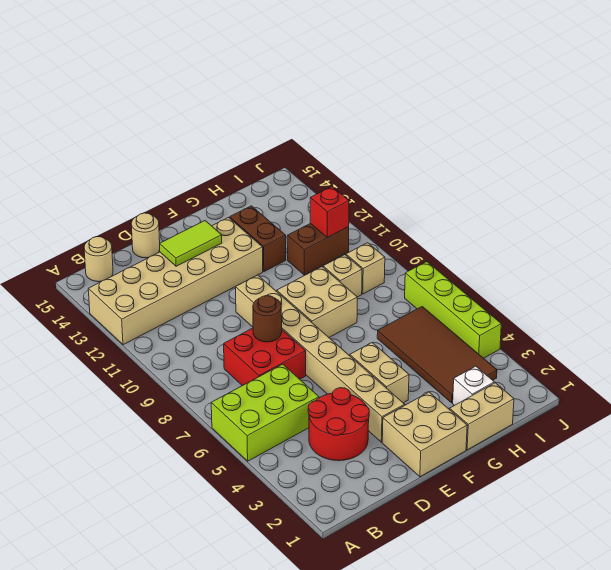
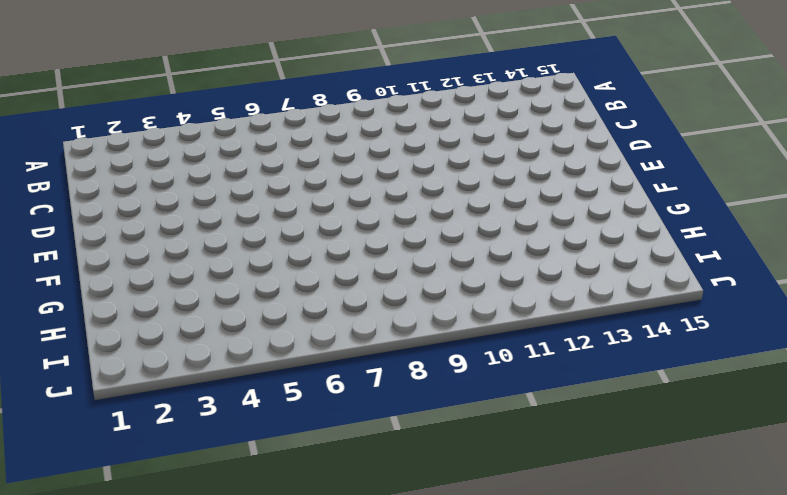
none -> lime 2x3 brick [211,364,319,461]
none -> tan 2x6 brick [88,217,263,345]
none -> tan 1x1 round brick [84,237,113,282]

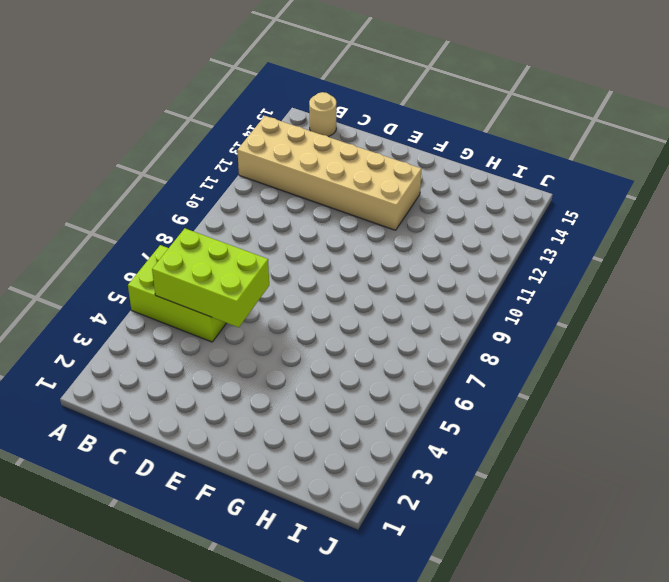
lime 2x3 brick [152,229,269,327] -> none
none -> red 2x2 round brick [308,388,369,461]
none -> red 2x2 brick [224,328,306,386]
none -> tan 1x1 round brick [131,213,160,258]

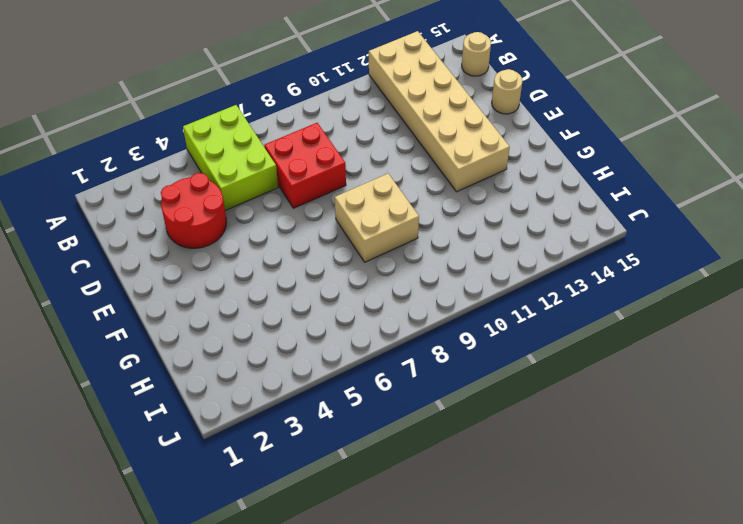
none -> tan 2x2 brick [382,392,467,477]
none -> tan 1x8 brick [236,275,405,442]
none -> tan 1x2 brick [349,343,409,403]

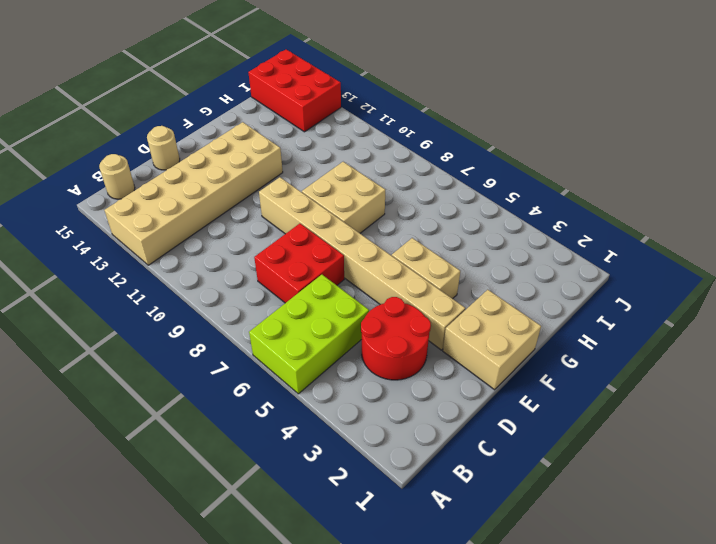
red 2x3 brick [248,49,341,132] -> none
none -> tan 1x2 brick [450,383,514,450]
none -> brown 1x2 brick [230,206,286,272]
none -> white 1x1 brick [453,366,494,406]

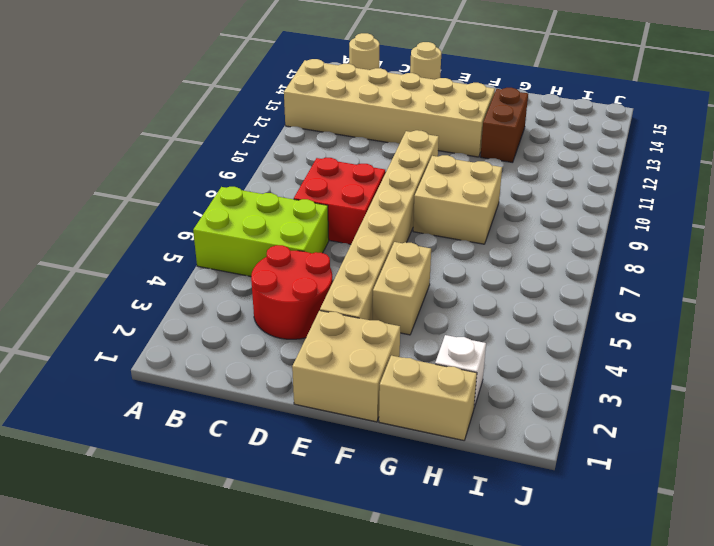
none -> brown 2x4 tile [377,307,497,403]
none -> tan 1x1 brick [323,255,362,297]
none -> brown 1x2 brick [287,223,349,275]

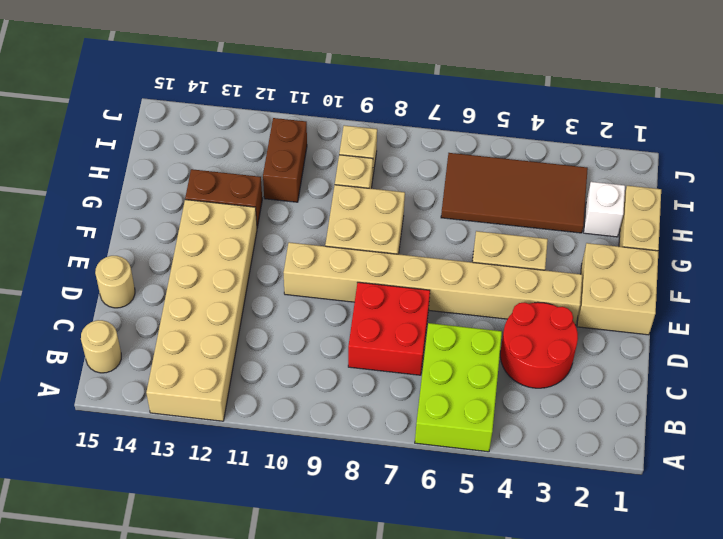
none -> lime 1x4 brick [405,262,501,358]
none -> brown 1x1 round brick [253,296,282,342]
none -> lime 1x2 tile [160,221,222,266]

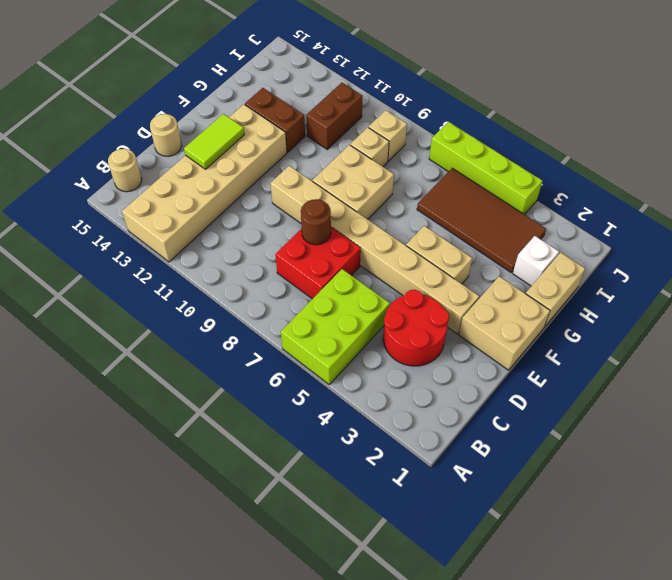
none -> red 1x1 brick [310,187,349,237]

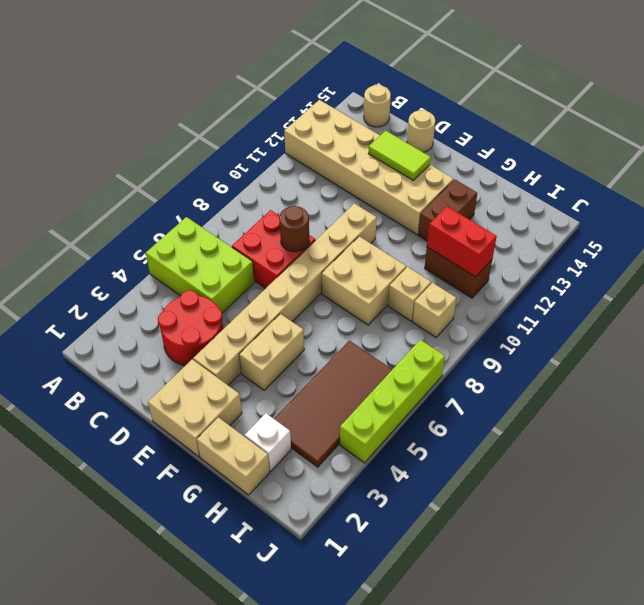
red 1x2 brick [427,206,497,277] -> red 1x1 brick [310,187,349,237]

